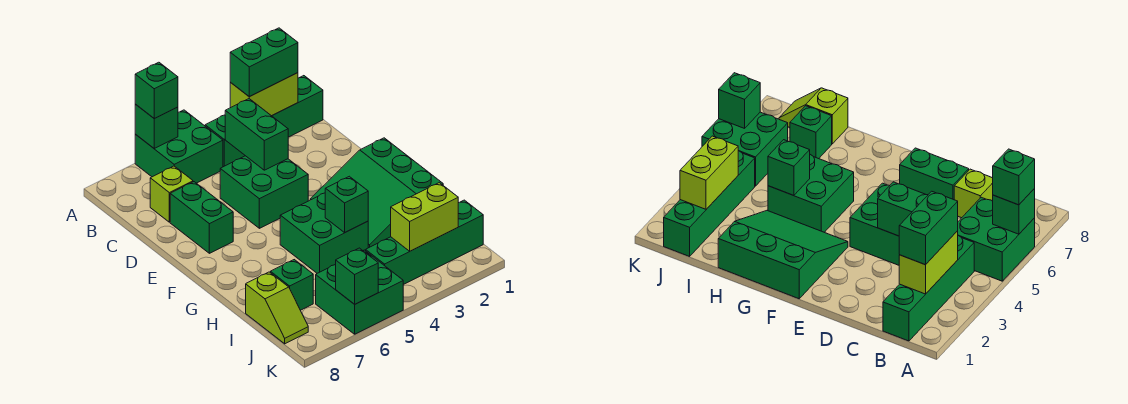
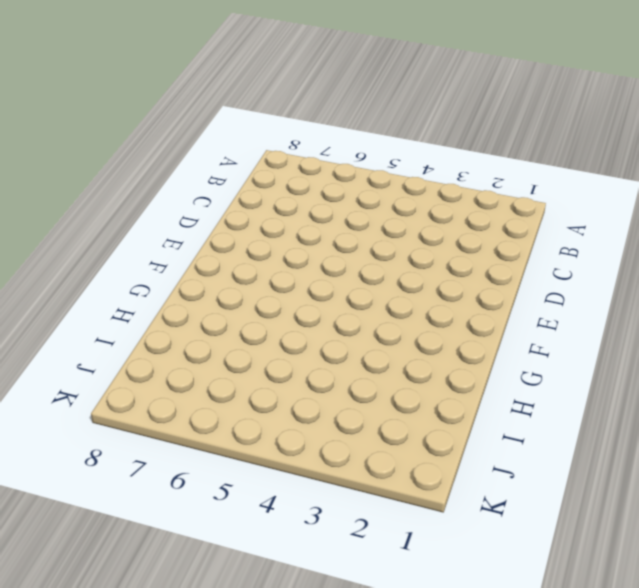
none -> green 2x2 brick [135,110,223,183]
none -> green 1x4 brick [205,76,323,167]
none -> lime 1x1 brick [150,166,193,222]

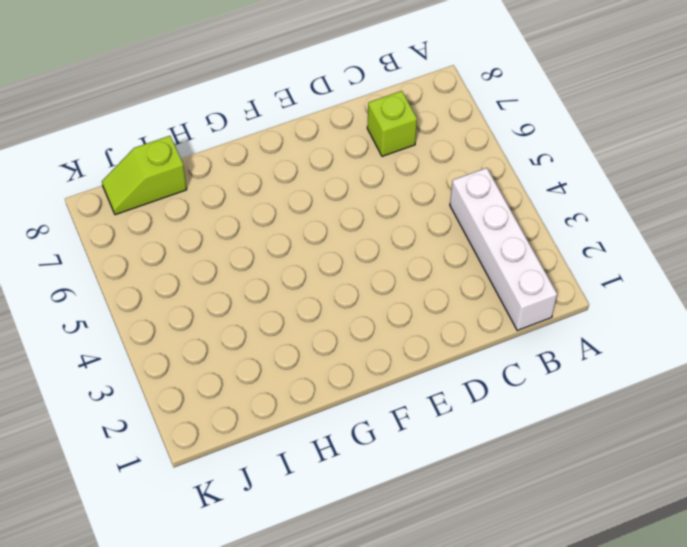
white 1x4 brick [450,168,557,330] -> green 1x4 brick [205,76,323,167]
none -> green 2x2 brick [135,110,223,183]
none -> green 2x2 brick [220,156,308,228]
none -> green 1x2 brick [170,182,233,253]

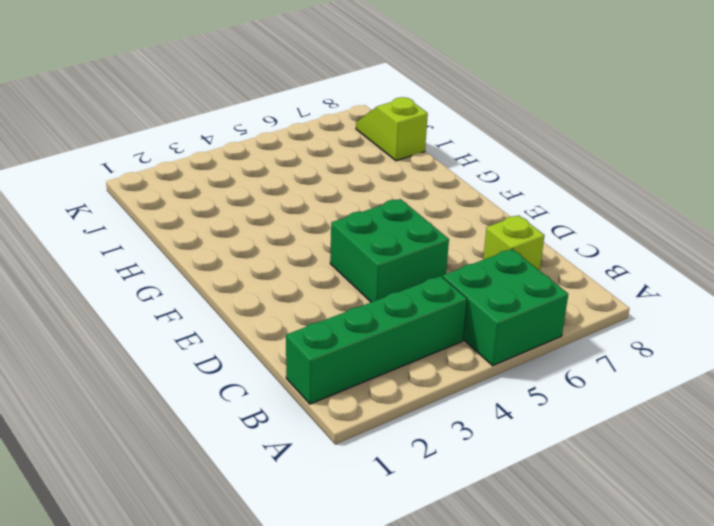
none -> green 1x2 brick [170,182,233,253]
none -> green 3x3 slope [310,138,443,248]
none -> green 2x2 brick [280,193,368,273]

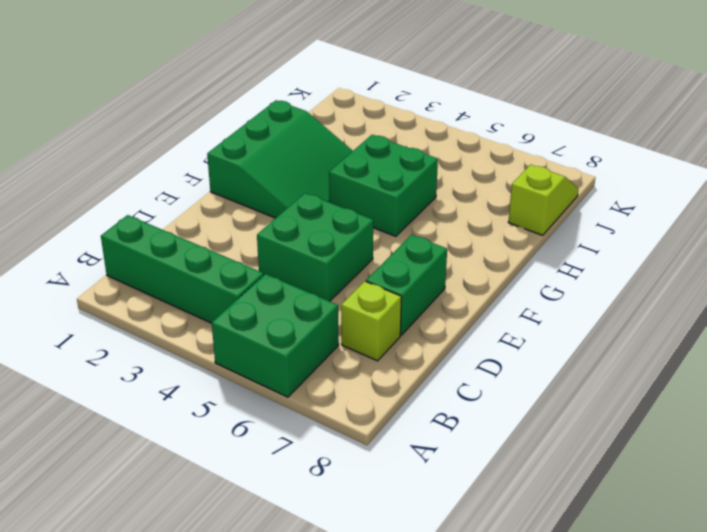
none -> green 1x1 brick [271,260,313,310]
none -> green 1x4 brick [366,200,483,285]
none -> green 2x2 brick [316,250,403,334]

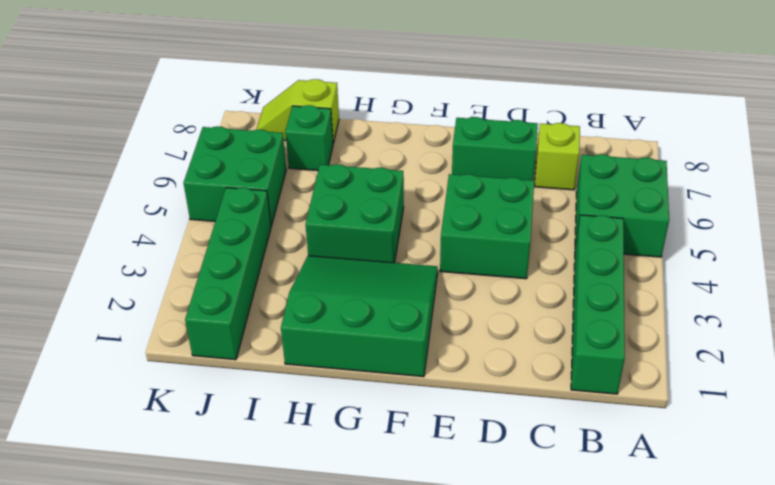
none -> green 1x1 brick [135,104,178,148]
none -> lime 1x2 brick [230,73,298,116]
none -> green 1x2 brick [225,99,288,170]

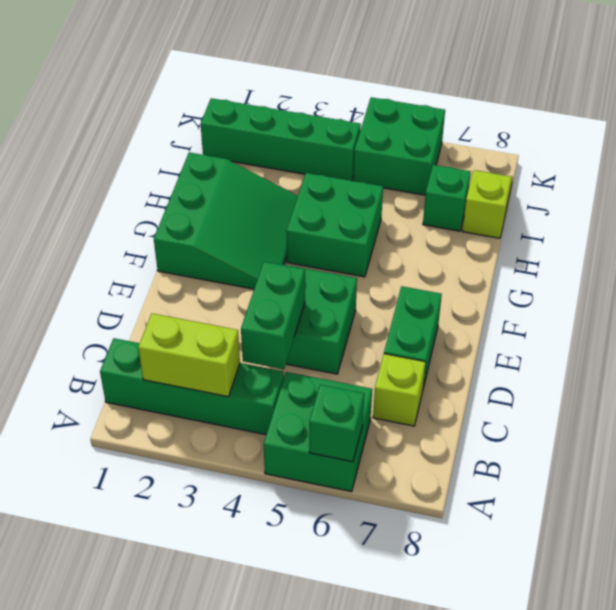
none -> green 1x1 brick [325,176,368,232]
none -> lime 1x2 brick [391,183,458,251]
none -> green 1x1 brick [335,248,378,304]

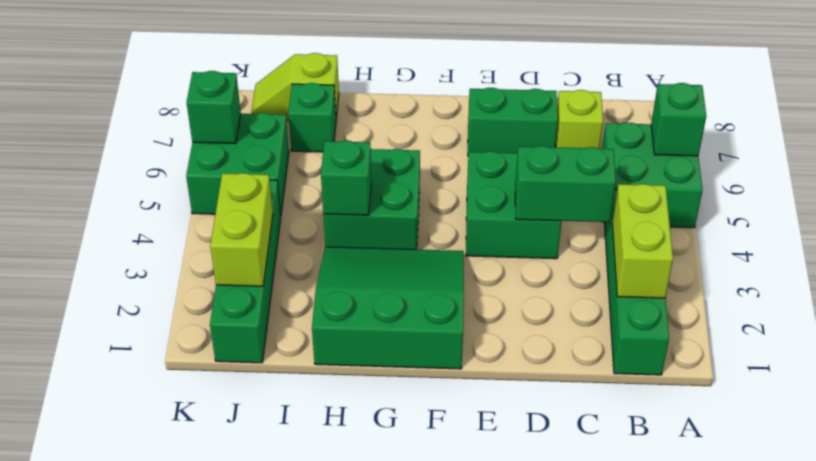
none -> green 1x1 brick [135,62,178,119]
none -> green 1x2 brick [230,28,298,97]

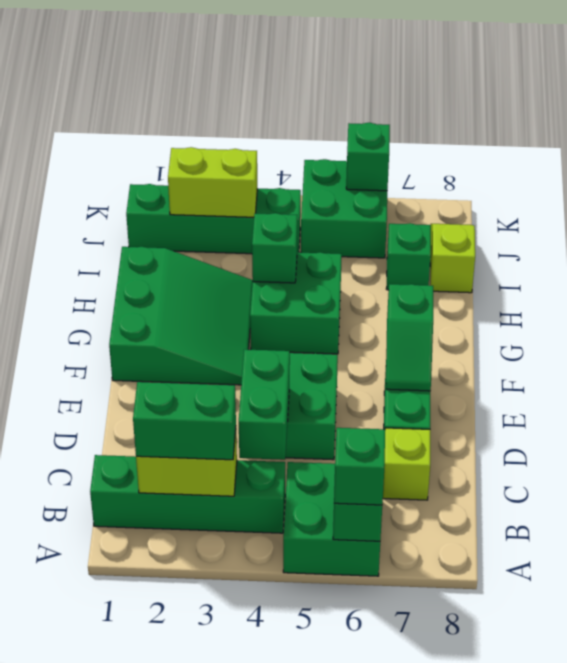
green 1x2 slope [386,284,433,391] -> none

